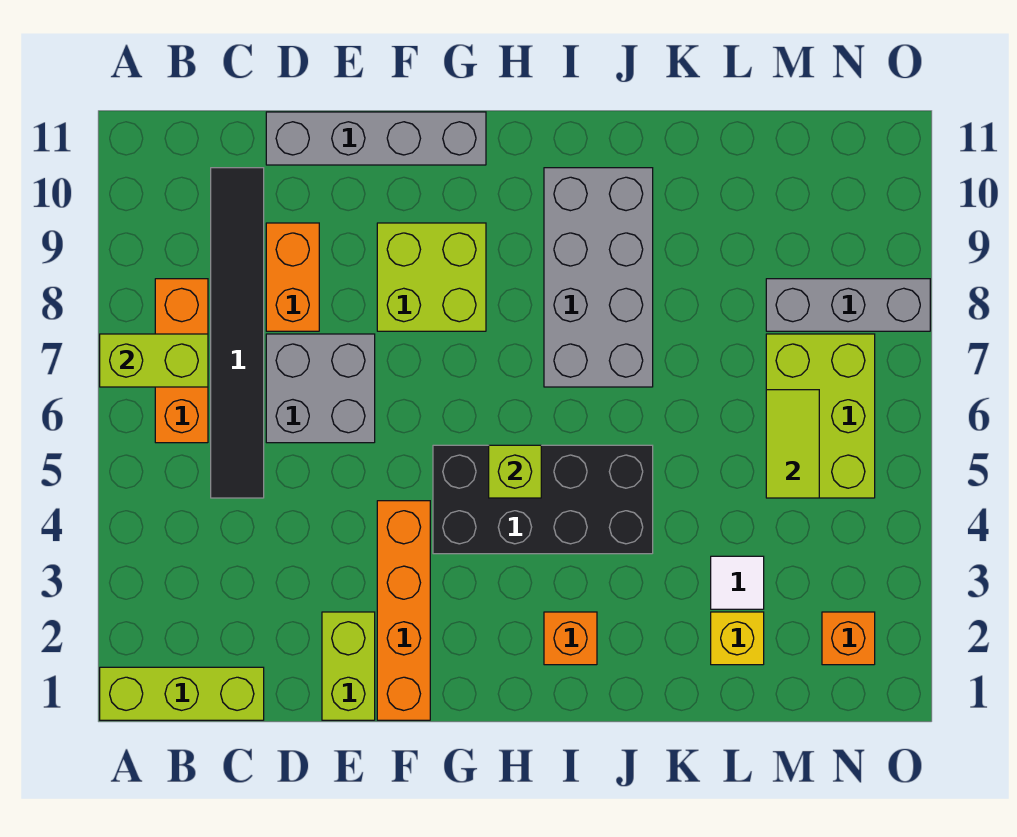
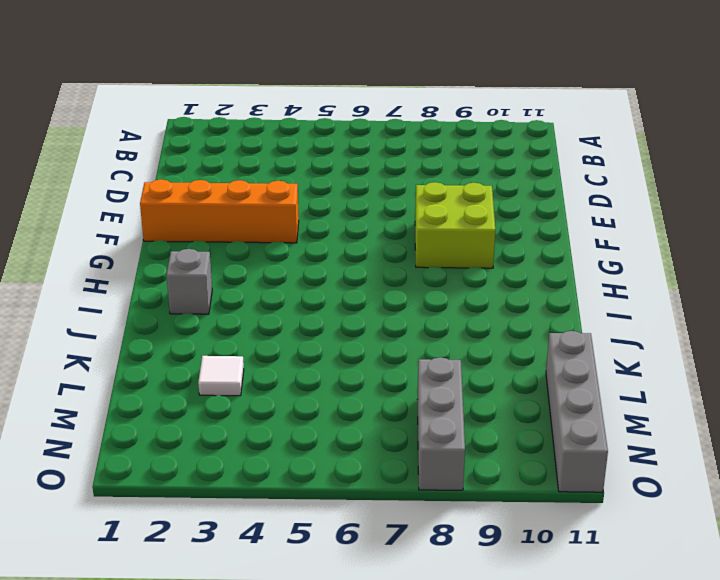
grey 1x1 brick [167,249,212,314] -> orange 1x1 brick [544,612,597,665]
grey 1x4 brick [546,331,608,492] -> grey 1x4 brick moved to [266,112,486,165]
none -> lime 1x3 brick [100,667,264,720]
none -> orange 1x3 brick [155,279,208,443]
none -> black 1x6 tile [211,168,264,498]

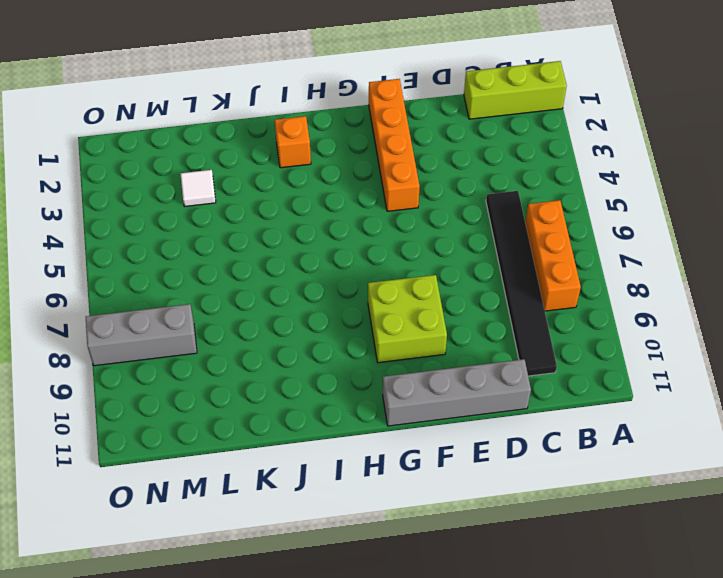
none -> grey 2x2 brick [266,334,375,443]
none -> orange 1x2 brick [266,223,319,331]
none -> lime 1x2 brick [322,612,375,720]

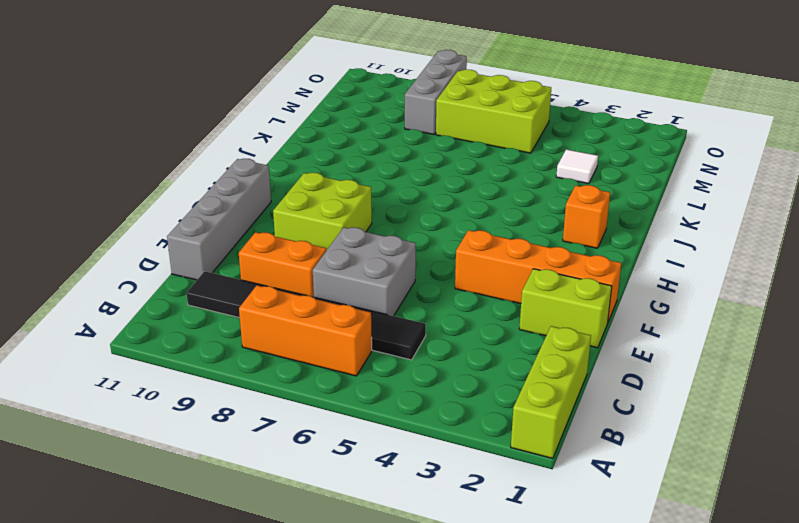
none -> black 2x4 brick [433,445,653,554]
none -> grey 2x4 brick [544,168,653,387]
none -> yellow 1x1 brick [711,612,764,665]

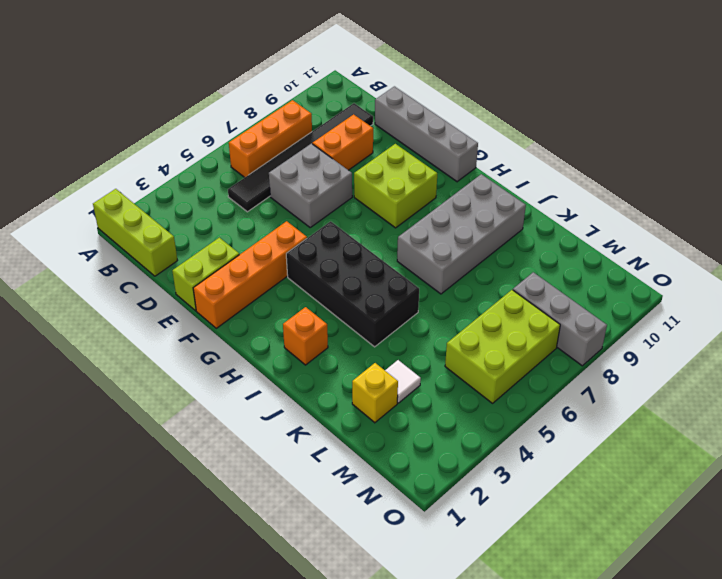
none -> orange 1x1 brick [822,612,875,665]
none -> lime 1x2 brick [100,334,208,387]
none -> lime 1x1 brick [489,445,541,498]

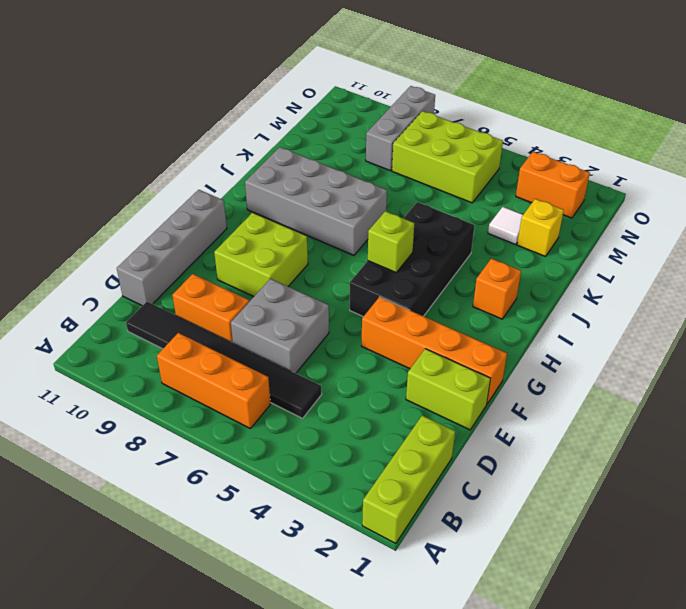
orange 1x2 brick [516,152,590,218] -> orange 1x1 brick [822,612,875,665]
none -> lime 1x2 brick [100,334,208,387]
none -> lime 1x2 tile [766,390,819,498]

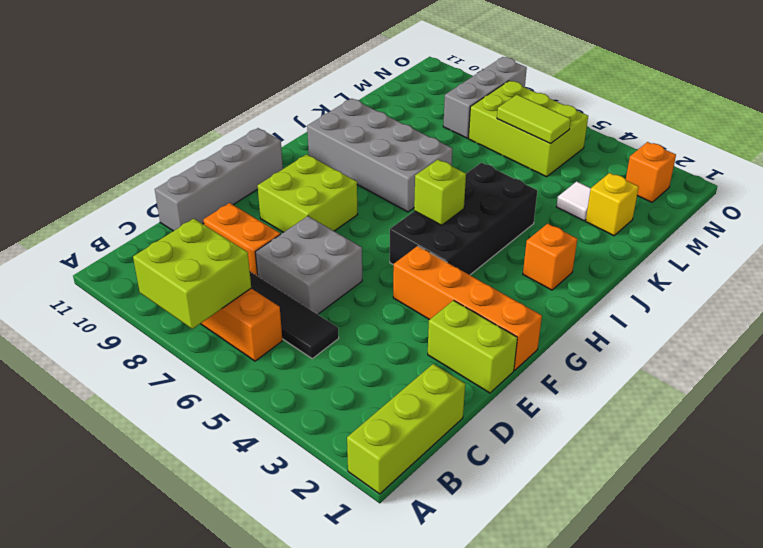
lime 2x2 brick [133,219,251,329] -> lime 1x2 brick [100,334,208,387]

